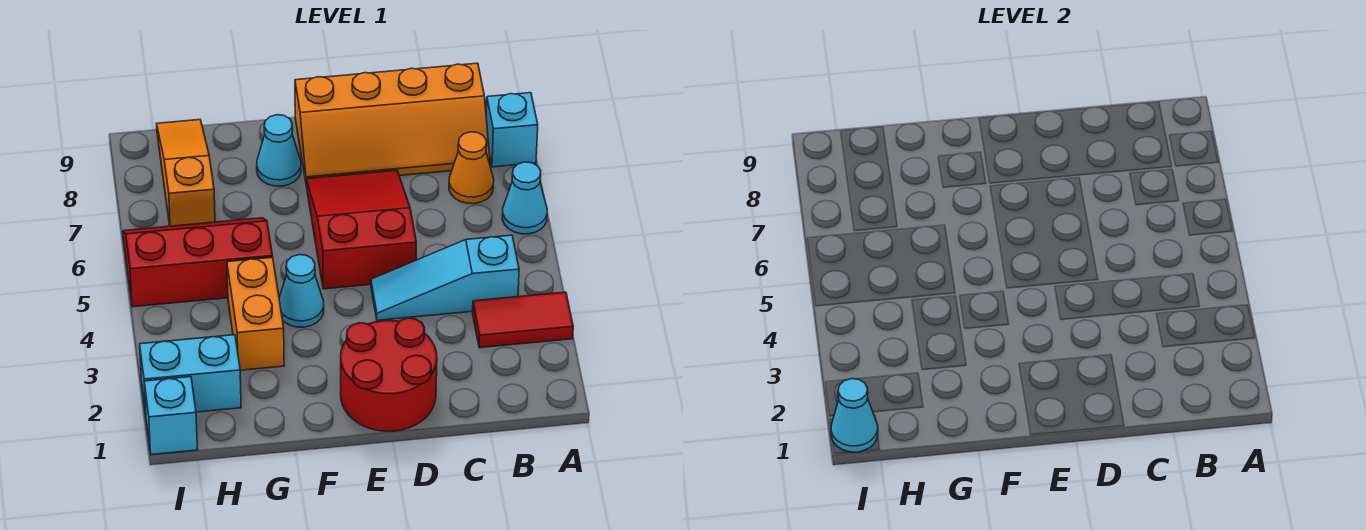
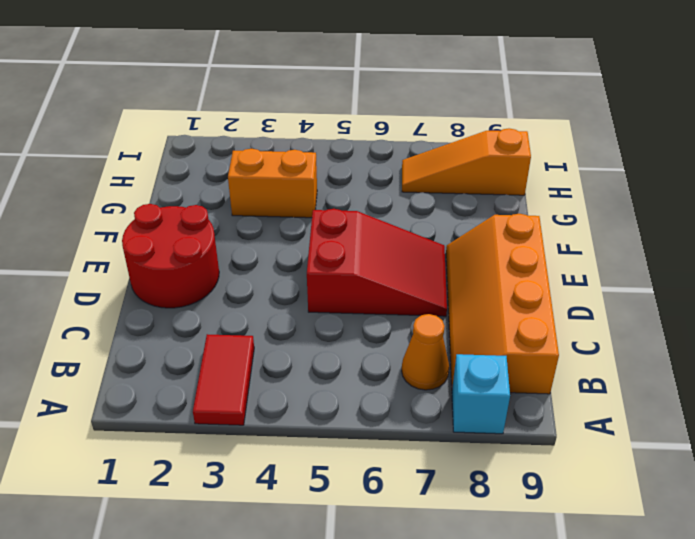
orange 1x3 slope [402,128,531,195] -> orange 1x3 slope turned to [157,120,215,226]
none -> cyan 1x1 cone [502,162,547,234]
none -> cyan 1x3 slope [371,235,519,320]
none -> cyan 1x1 cone [279,255,324,327]

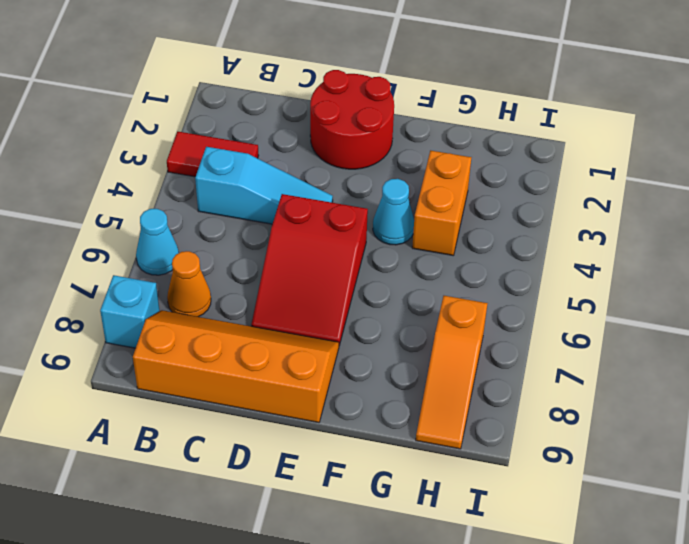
none -> cyan 1x1 cone [257,115,301,186]
none -> red 2x3 slope [123,218,273,307]
none -> cyan 1x2 brick [140,335,241,413]

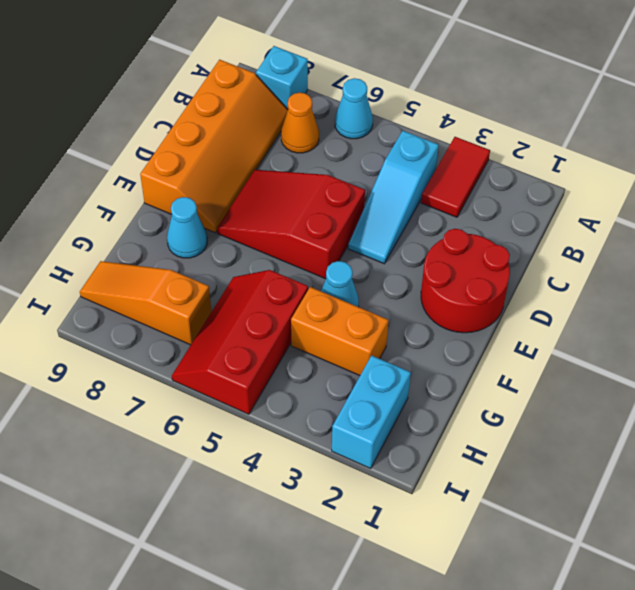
none -> cyan 1x1 brick [144,377,197,455]
none -> cyan 1x1 cone [831,379,878,452]

